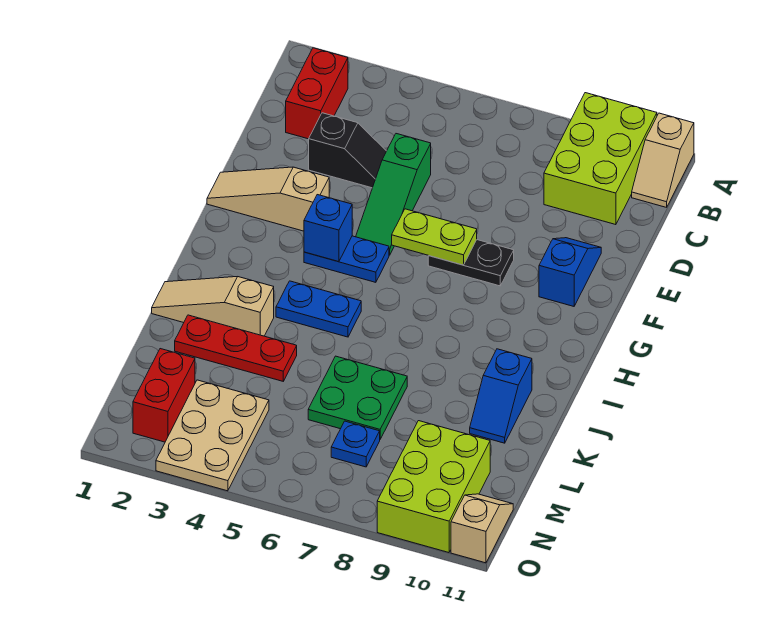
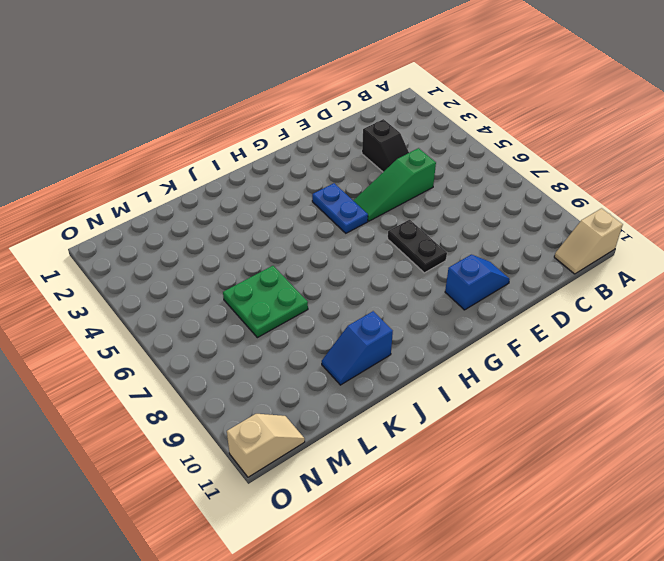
none -> lime 2x3 brick [544,93,657,225]
none -> red 1x2 brick [286,48,348,139]
none -> tan 1x3 slope [207,167,329,231]

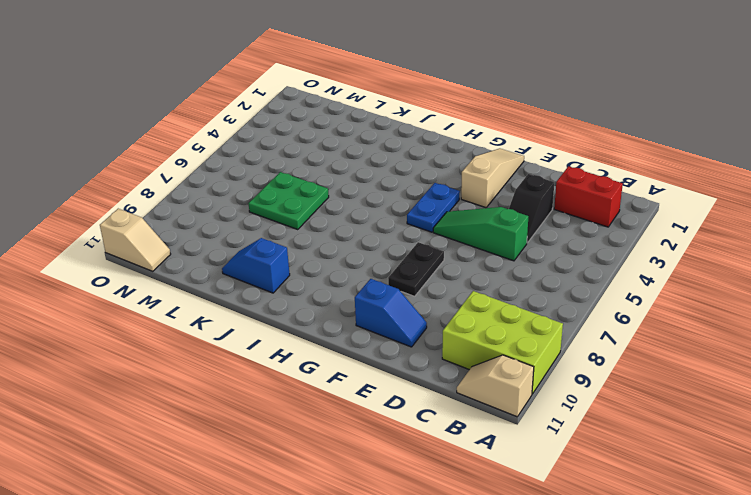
none -> blue 1x2 plate [276,281,361,337]
none -> tan 1x3 slope [152,277,274,336]
none -> red 1x3 plate [175,315,297,381]

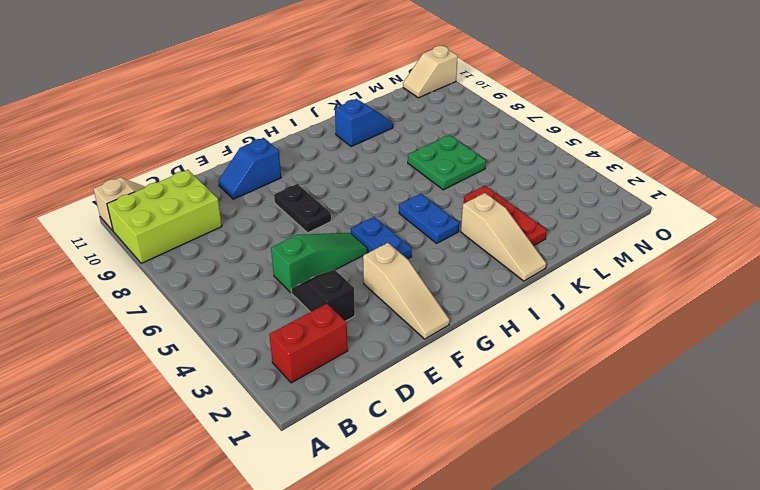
none -> red 1x2 brick [133,349,195,442]
none -> tan 2x3 plate [156,380,269,491]
none -> blue 1x1 plate [331,421,380,467]

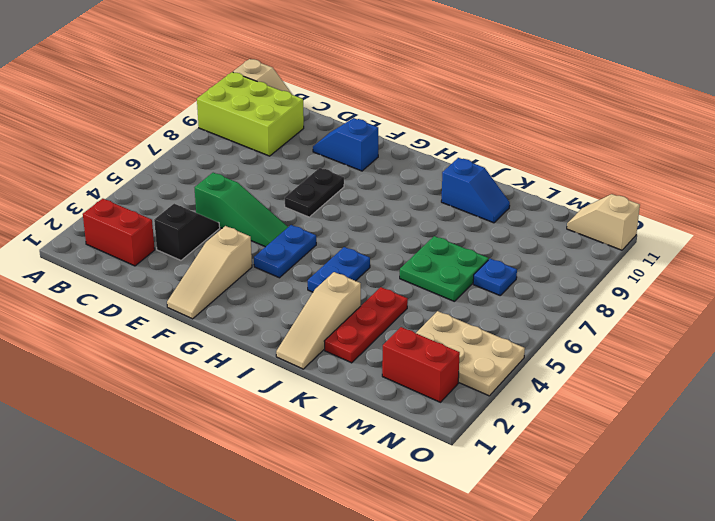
none -> lime 2x3 brick [377,421,490,553]
none -> lime 1x2 plate [392,209,477,265]
none -> blue 1x1 brick [304,195,352,262]

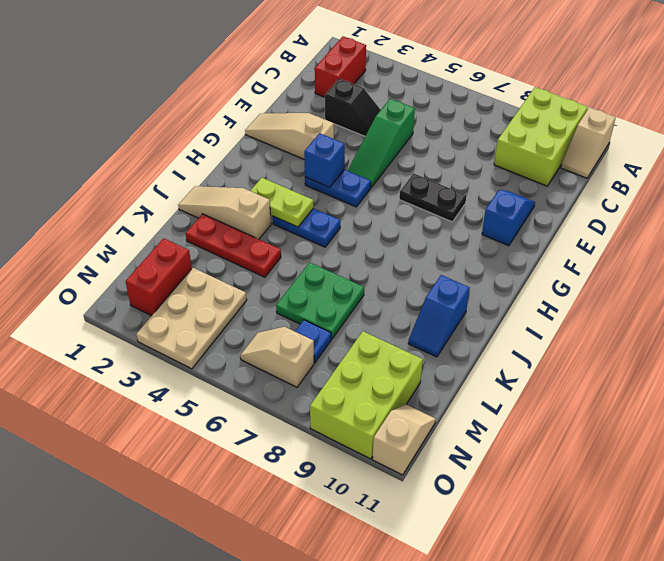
lime 1x2 plate [251,178,313,227] -> lime 1x2 plate moved to [392,209,477,265]
tan 1x2 slope [240,327,314,387] -> none

